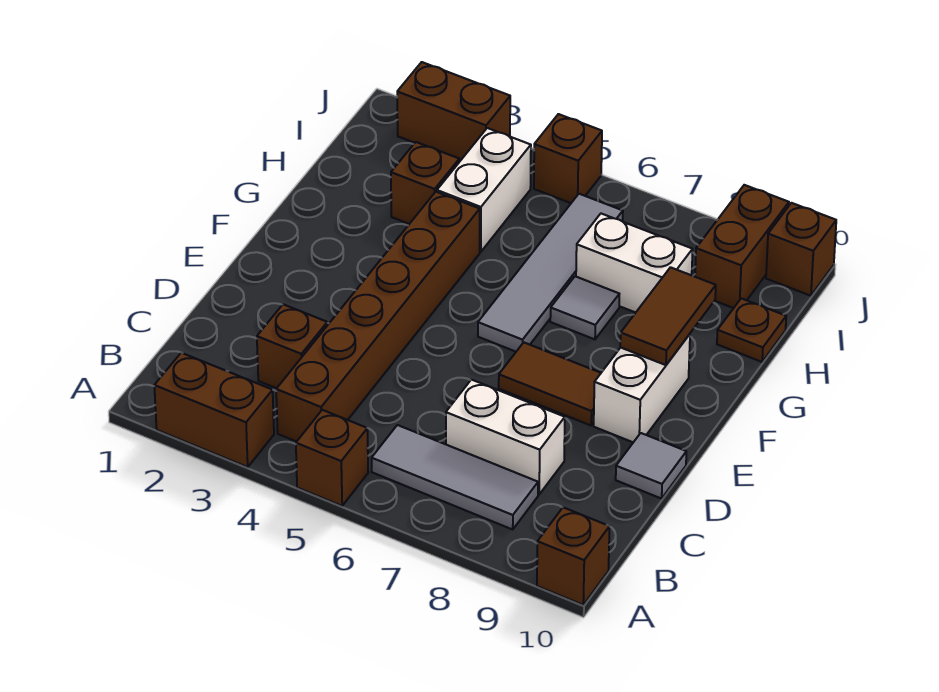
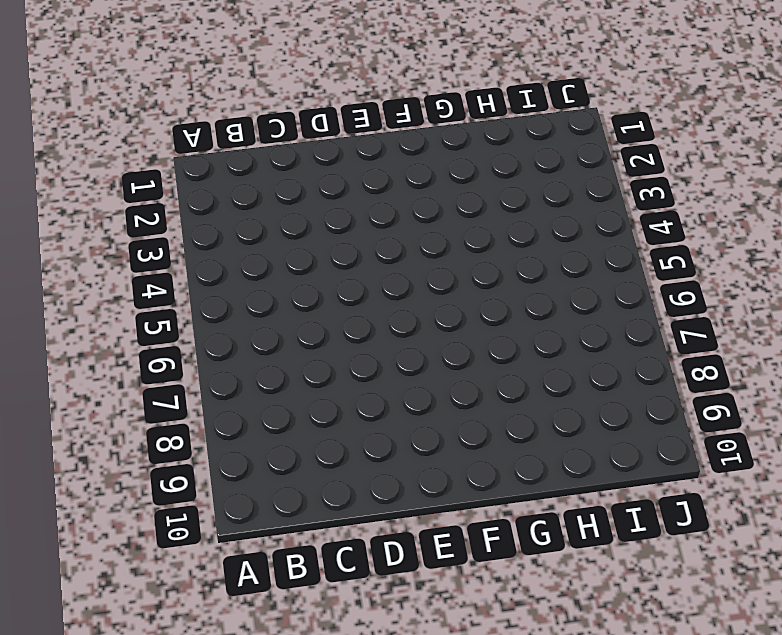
none -> brown 1x2 brick [154,353,274,467]
none -> brown 1x1 brick [296,410,368,506]
none -> brown 1x1 brick [537,507,610,605]

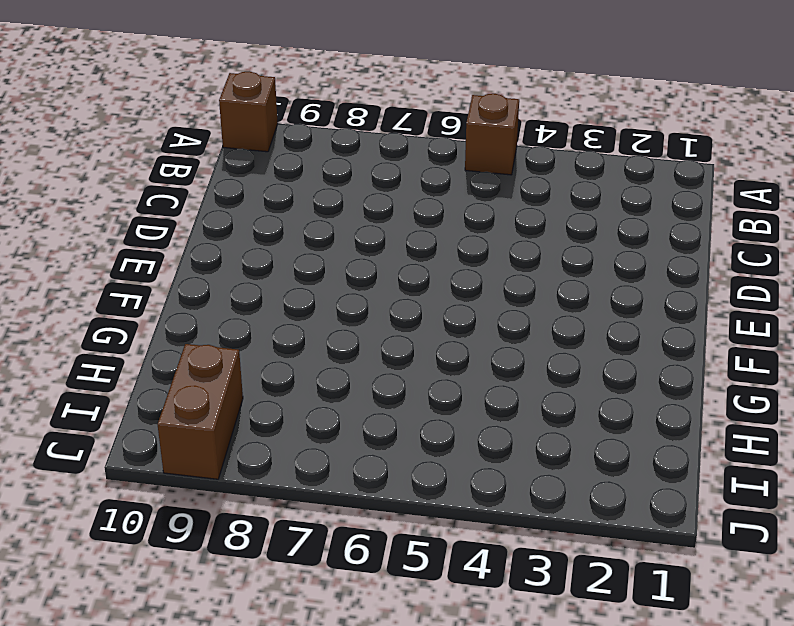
none -> brown 1x2 brick [154,353,274,467]
none -> brown 1x6 brick [276,192,480,442]
none -> grey 1x3 tile [372,425,538,529]

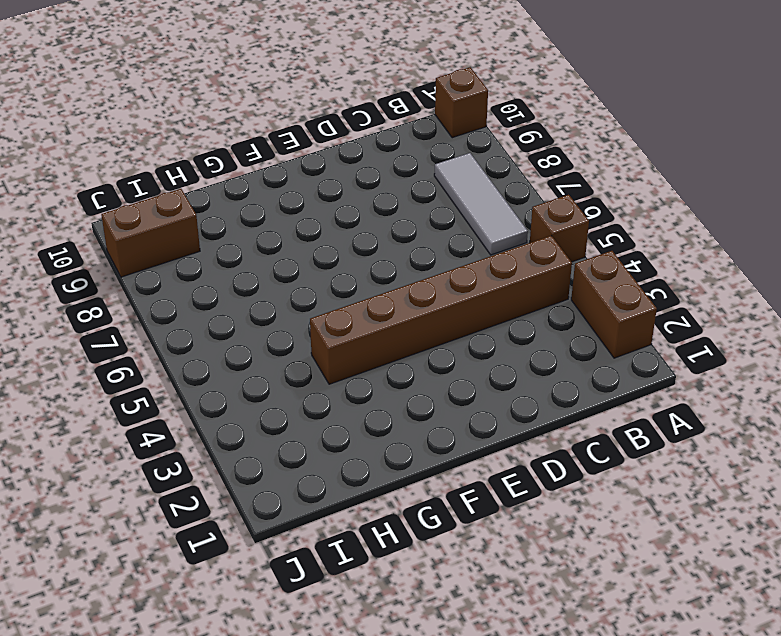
none -> brown 1x1 brick [257,304,327,388]
none -> white 1x2 brick [446,380,565,494]
none -> grey 1x1 tile [616,433,686,499]

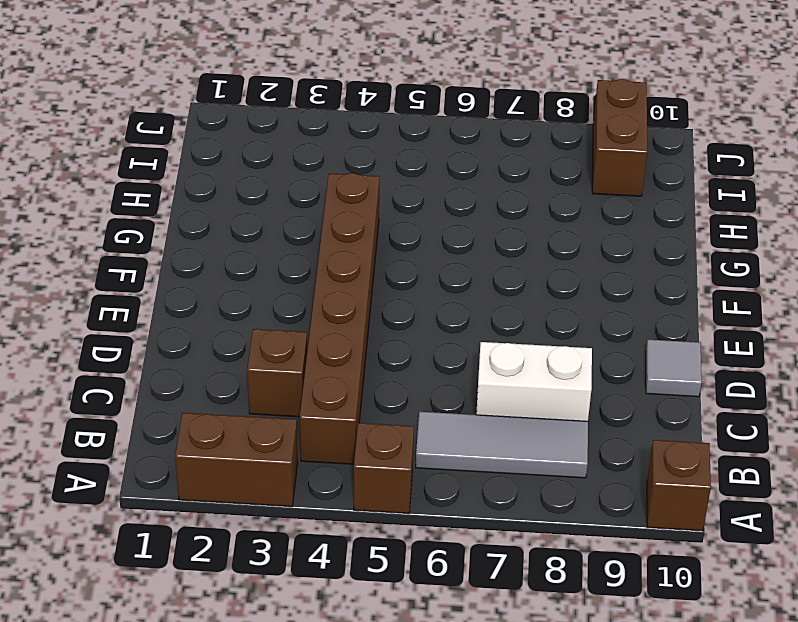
none -> brown 1x2 tile [499,343,601,425]
none -> white 1x2 brick [594,334,690,442]
none -> grey 1x4 tile [478,194,623,352]

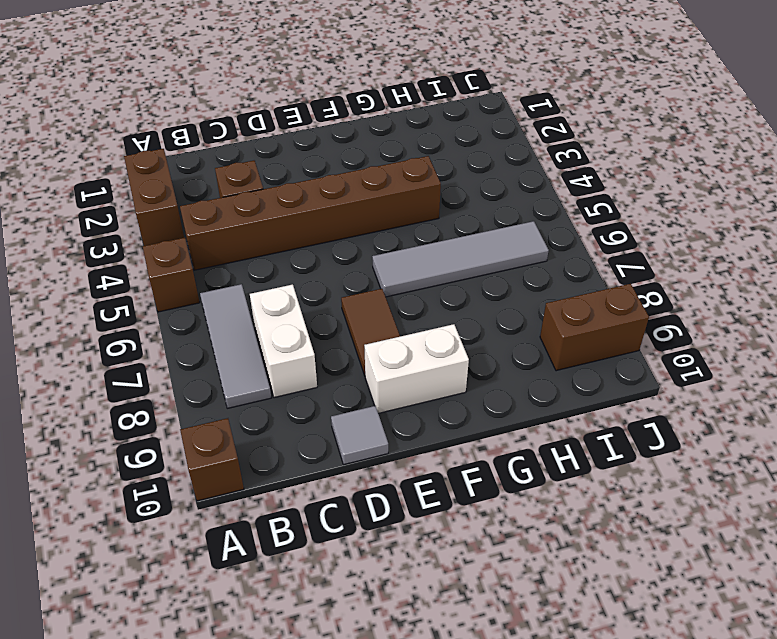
none -> grey 1x1 tile [550,276,619,339]
none -> brown 1x1 brick [391,142,459,224]
none -> white 1x2 brick [437,128,531,252]

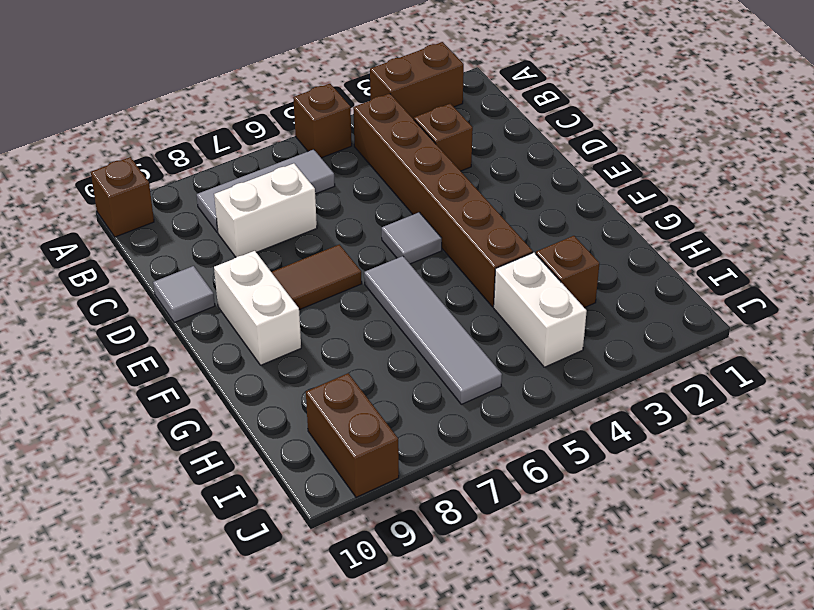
grey 1x1 tile [382,212,442,264] -> grey 1x1 tile moved to [550,276,619,339]
none -> white 1x2 brick [576,214,693,313]
none -> brown 1x1 plate [717,298,786,362]
none -> brown 1x2 brick [397,62,510,161]

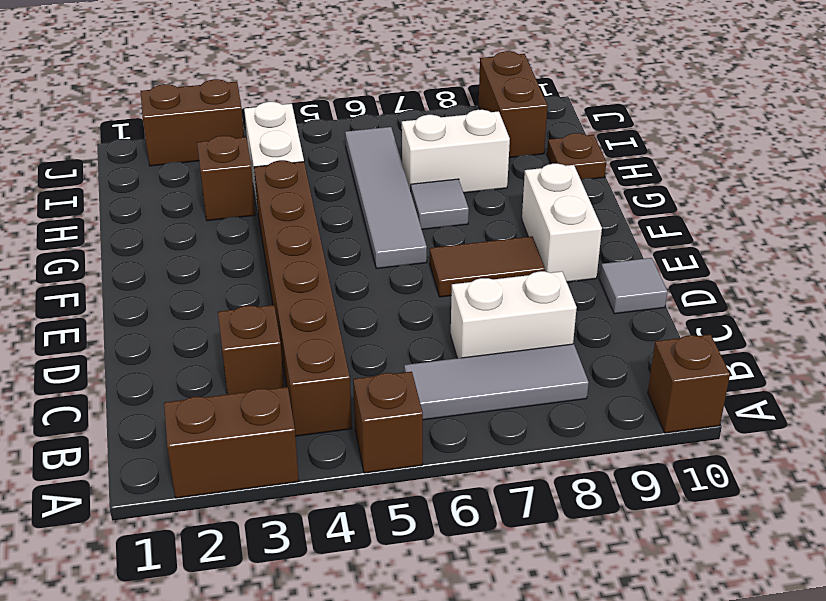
none -> brown 1x1 brick [534,114,602,203]
none -> brown 1x1 brick [766,203,836,296]
none -> brown 1x2 tile [620,267,716,365]

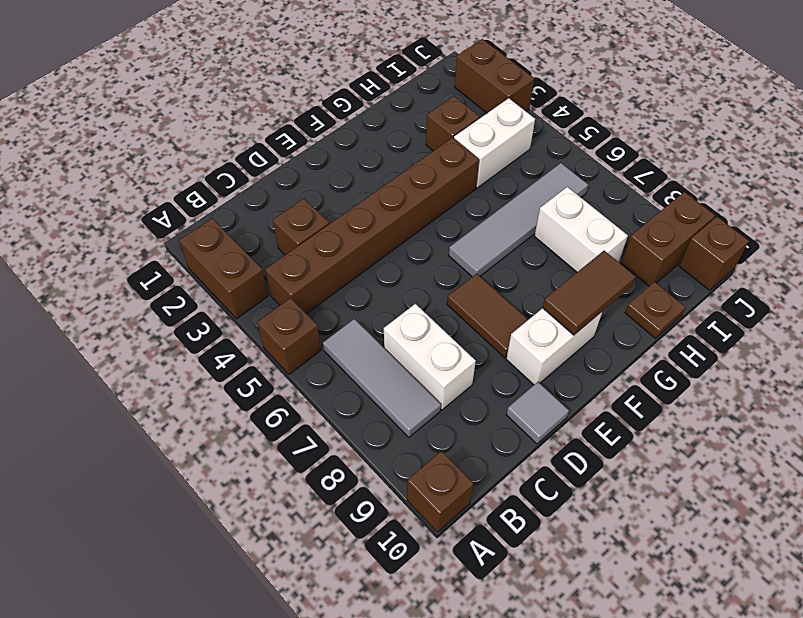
none -> grey 1x1 tile [550,276,619,339]
none -> brown 1x1 brick [534,114,602,203]

